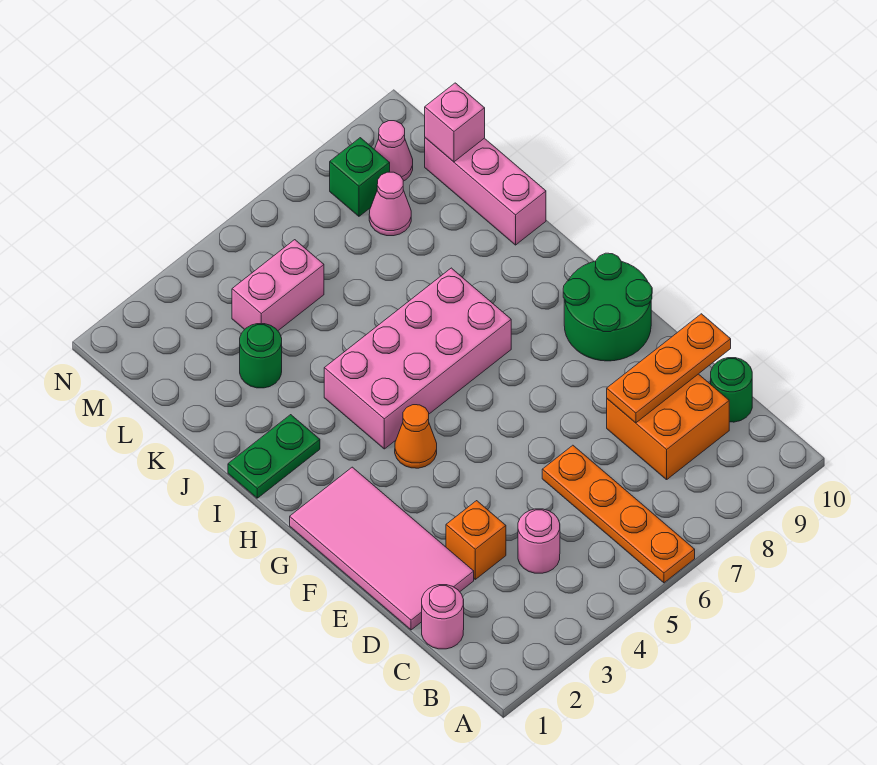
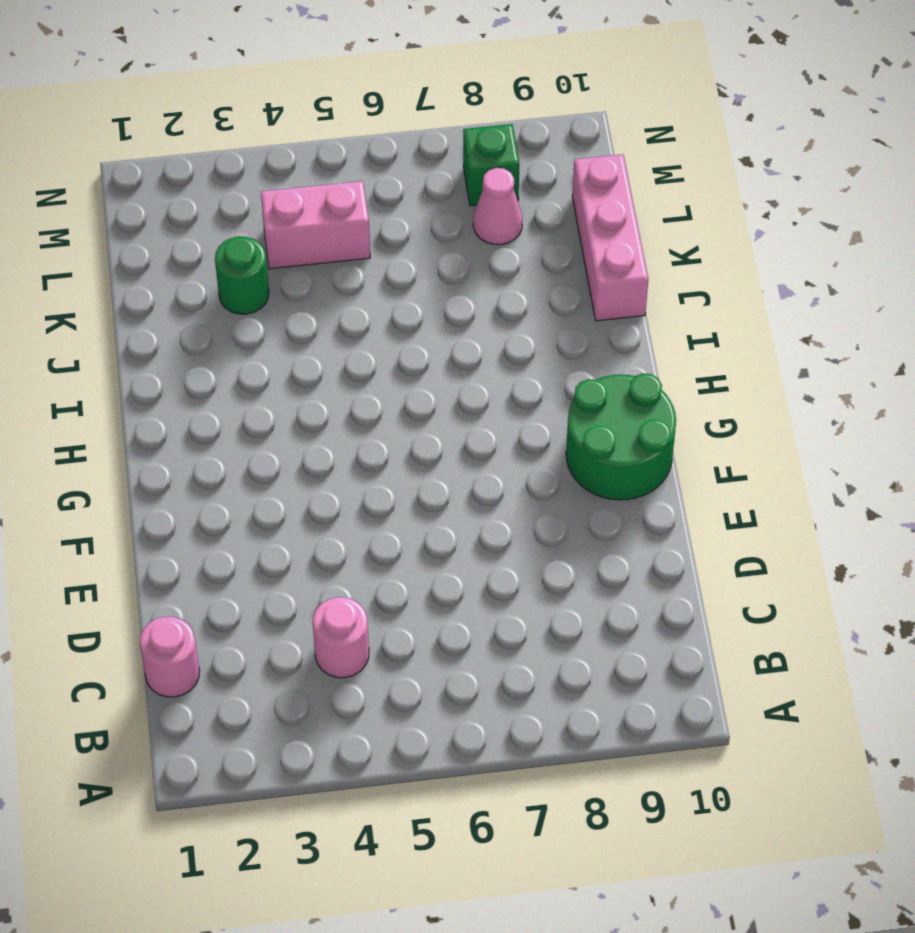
none -> orange 1x4 plate [542,445,695,583]
none -> orange 2x2 brick [607,374,729,480]
none -> green 1x1 round brick [711,358,752,422]

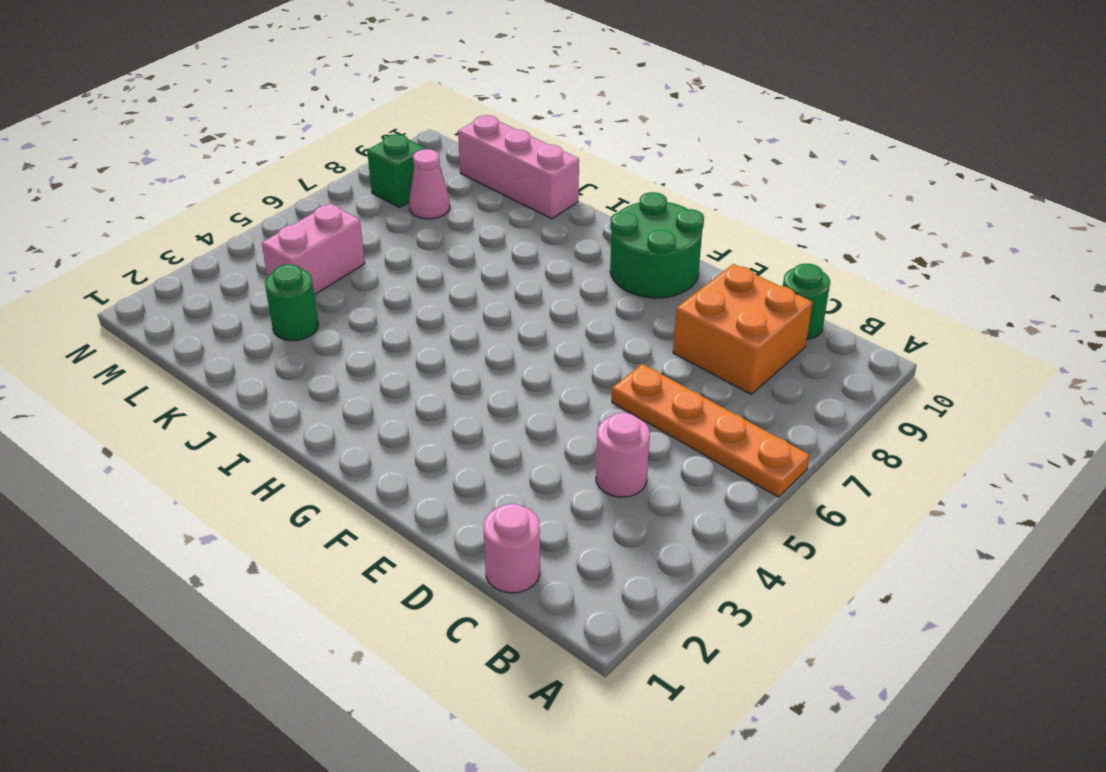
none -> pink 2x4 tile [290,467,474,630]
none -> orange 1x1 brick [446,501,506,579]
none -> orange 1x1 cone [395,405,437,468]

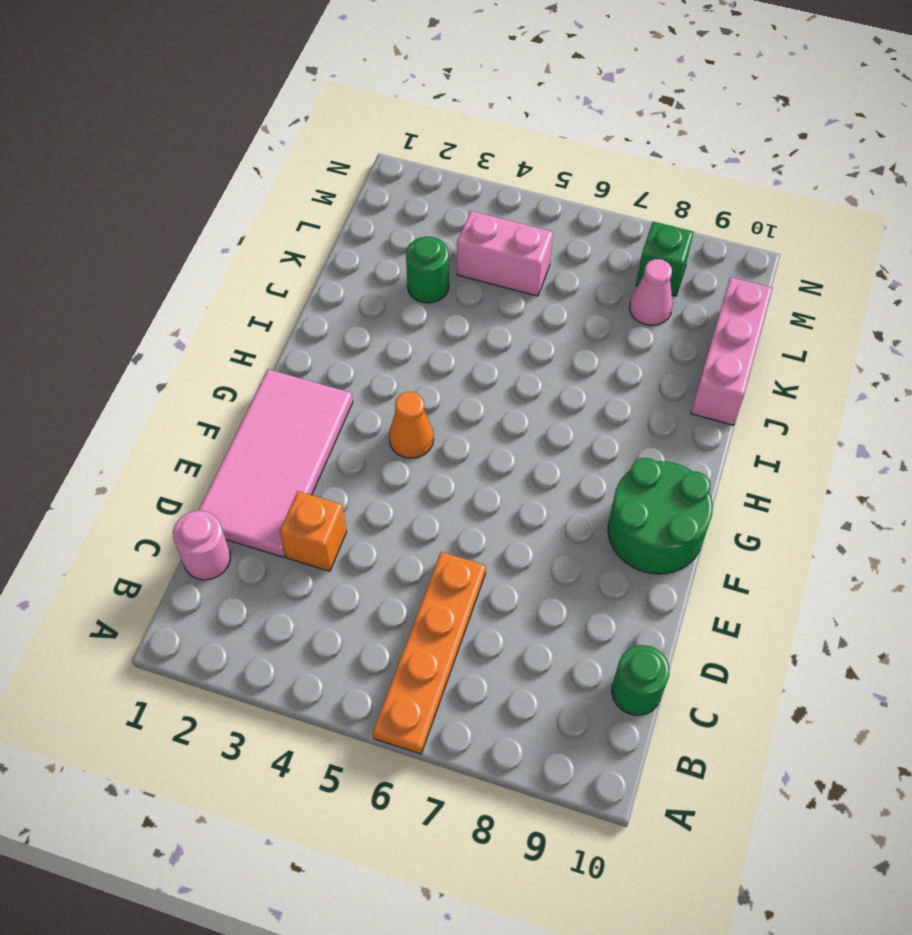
none -> pink 1x1 round brick [518,509,560,573]
none -> orange 2x2 brick [607,374,729,480]
none -> pink 2x4 brick [324,268,511,449]

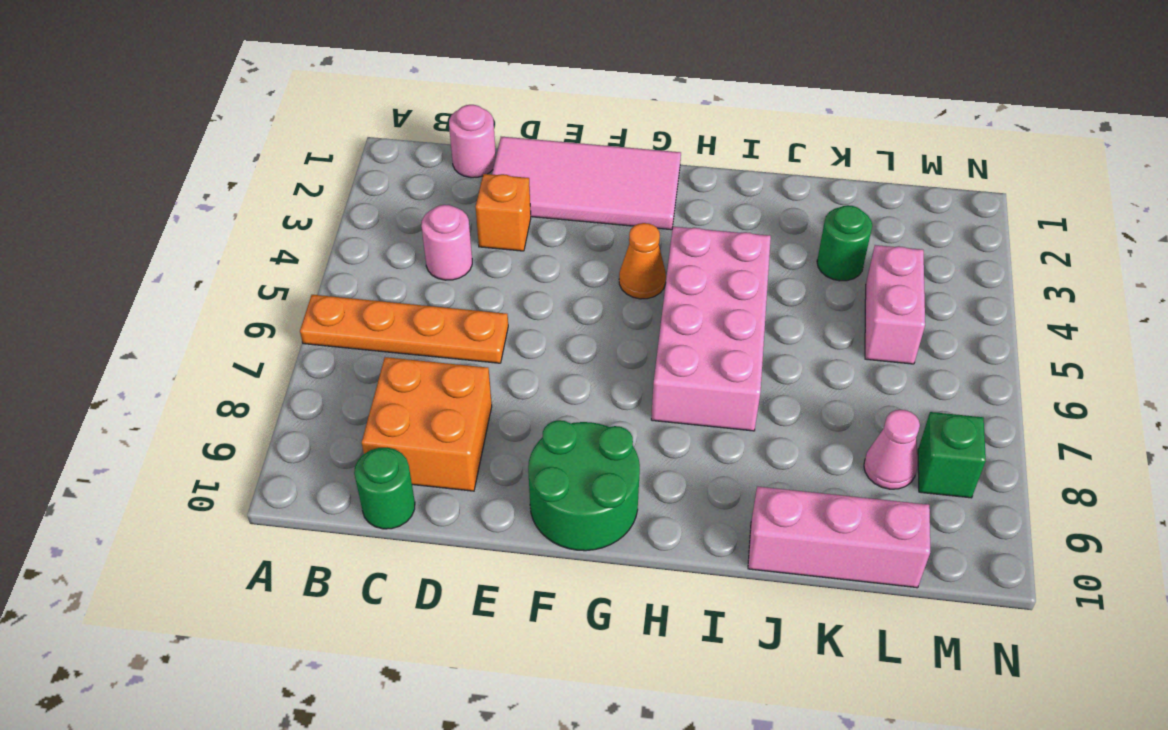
none -> green 1x2 plate [228,415,320,498]
none -> pink 1x1 cone [374,121,413,181]
none -> orange 1x3 plate [607,314,731,423]

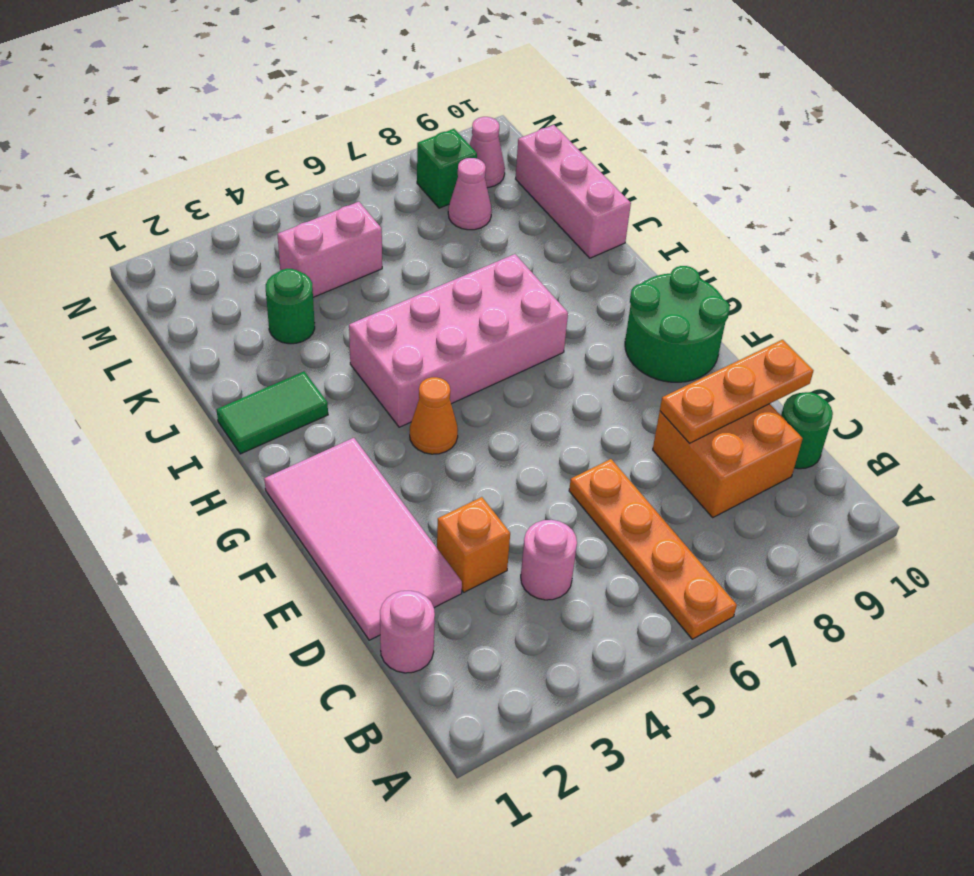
green 1x2 tile [216,372,328,454] -> green 1x2 plate [228,415,320,498]
none -> pink 1x1 brick [425,83,485,162]

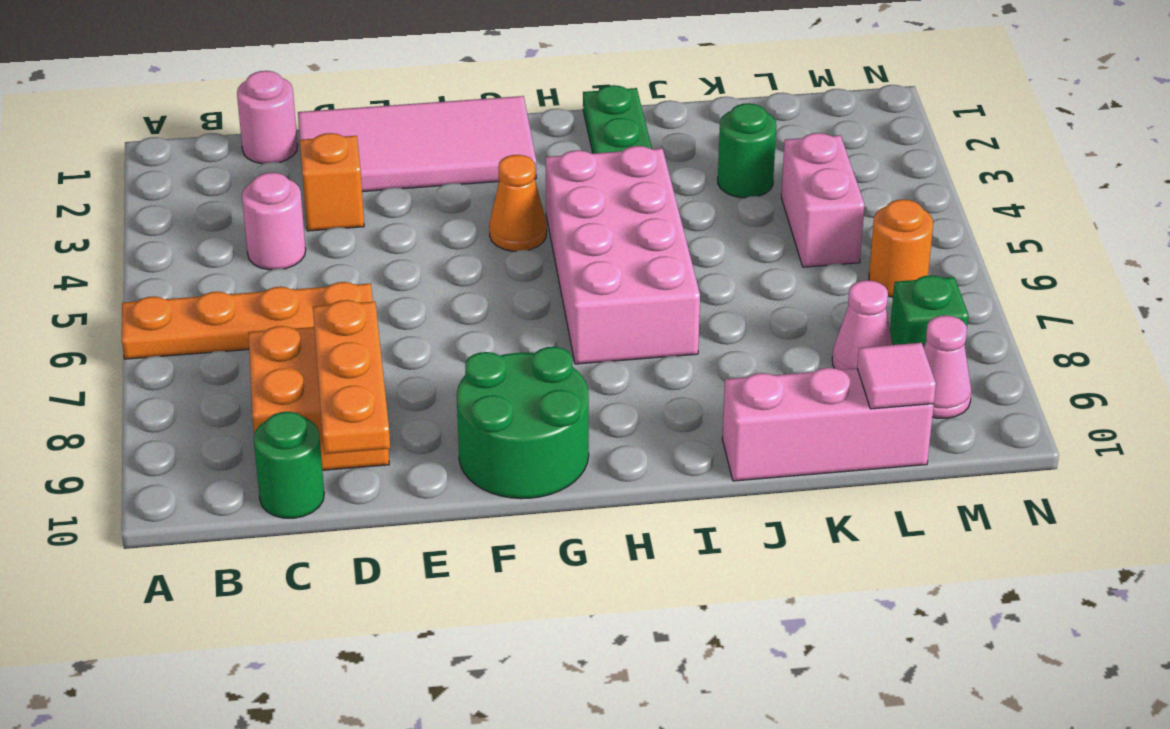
pink 1x1 tile [857,343,936,409] -> pink 1x1 brick [425,83,485,162]
orange 1x1 round brick [869,199,933,297] -> none

